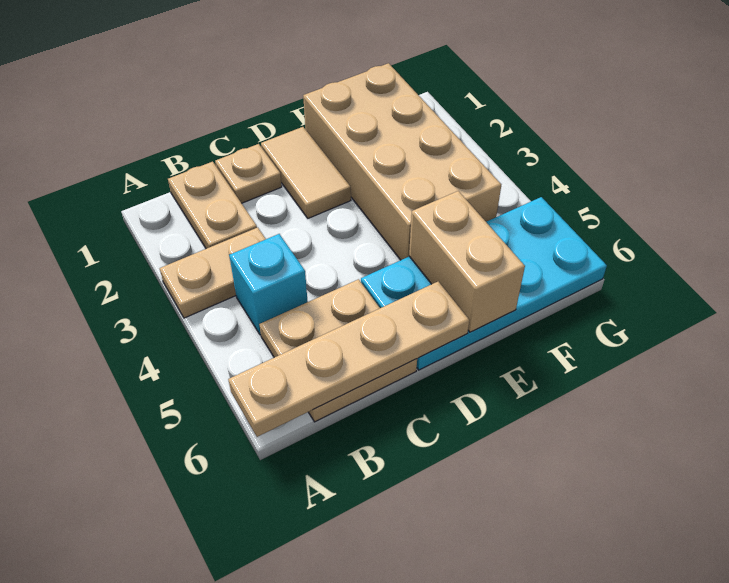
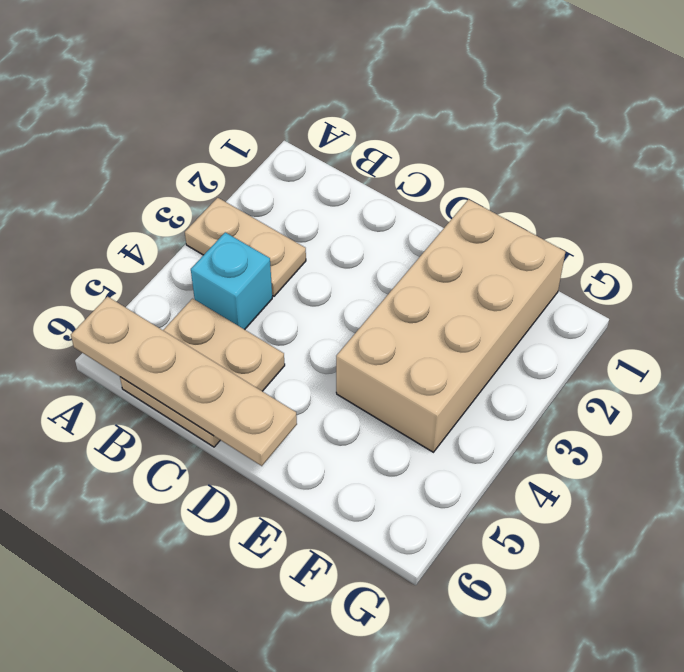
none -> tan 1x2 plate [168,162,257,249]
none -> tan 1x1 plate [215,144,282,203]

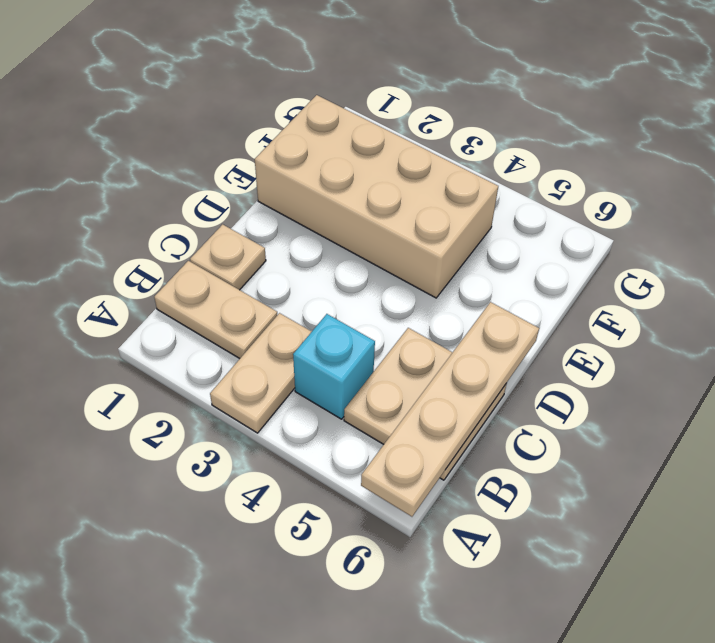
none -> tan 1x2 tile [261,127,351,218]
none -> cyan 2x4 plate [361,197,607,370]

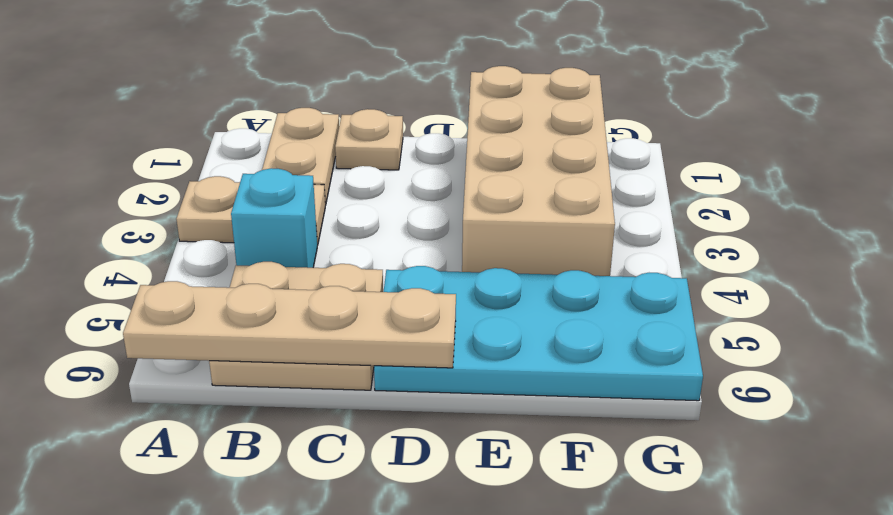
none -> tan 1x2 tile [261,127,351,218]
none -> tan 1x2 brick [409,191,525,332]

